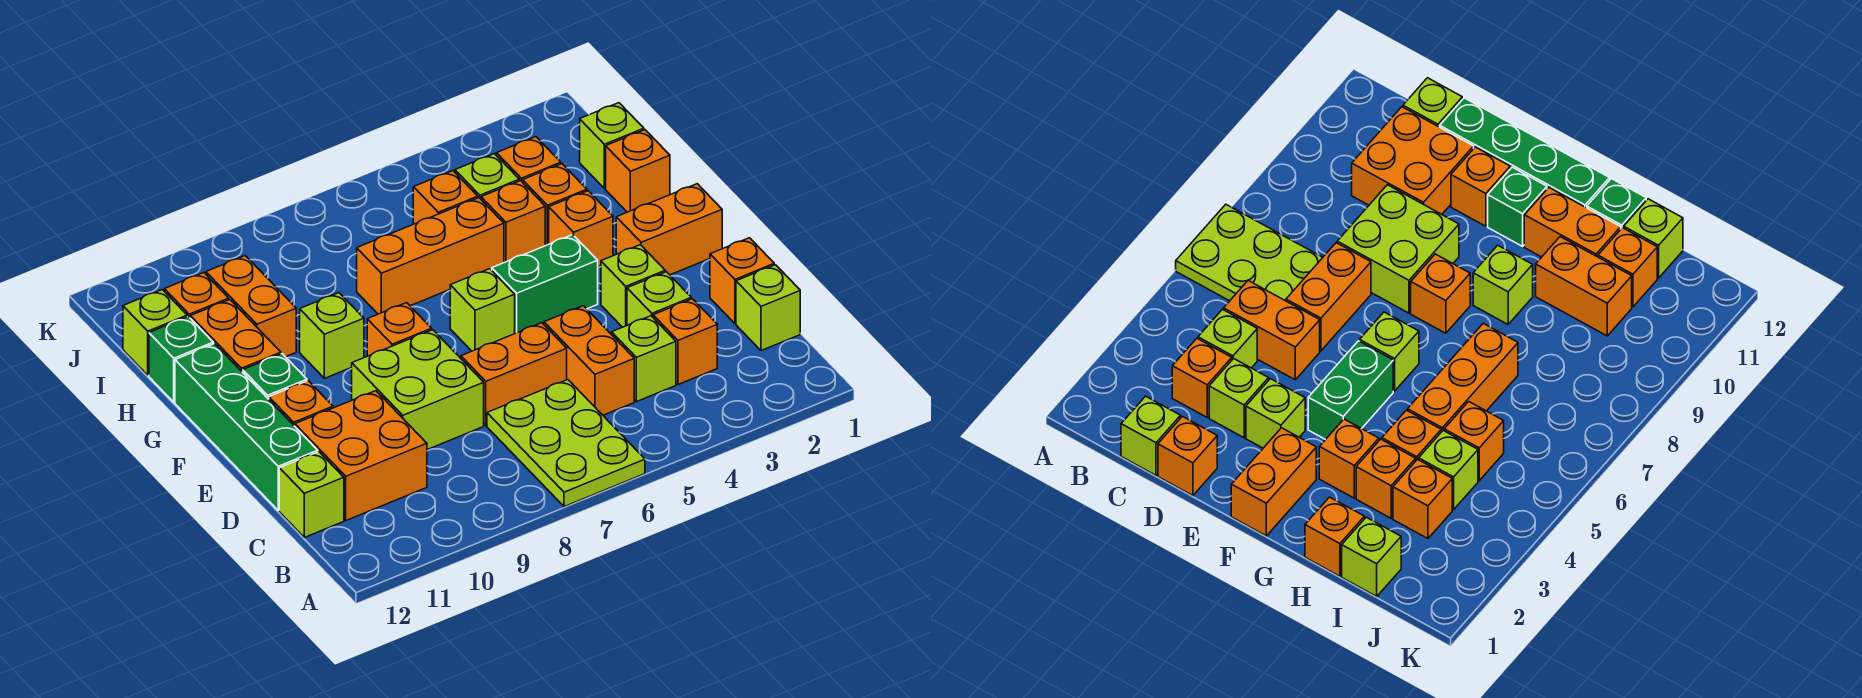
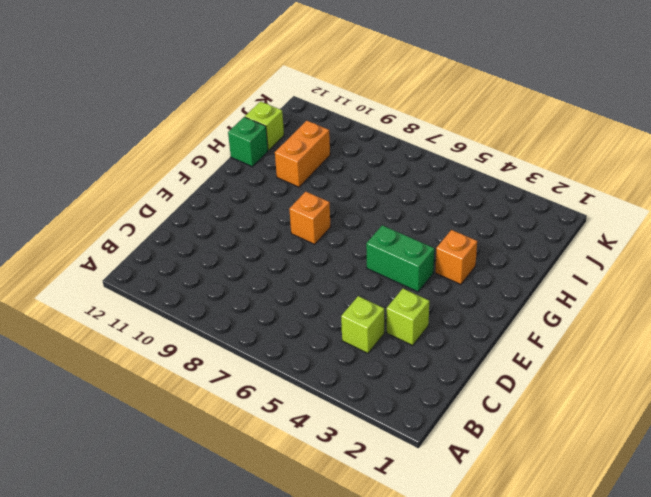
none -> lime 2x3 plate [487,380,645,507]
none -> lime 1x1 brick [736,265,800,351]
none -> orange 1x1 brick [653,299,717,385]
none -> orange 1x2 brick [544,306,634,415]

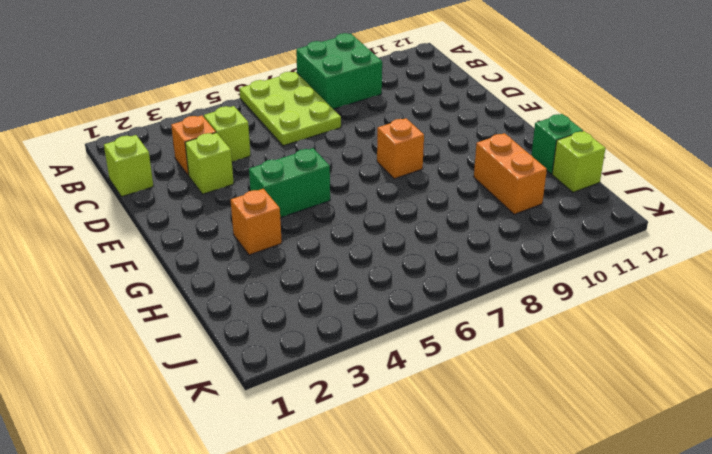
green 2x2 brick [296,33,382,109] -> none
none -> orange 1x2 brick [544,306,634,415]
none -> orange 2x2 brick [295,391,427,520]
none -> lime 1x1 brick [279,452,344,537]
none -> orange 1x1 brick [710,238,774,324]

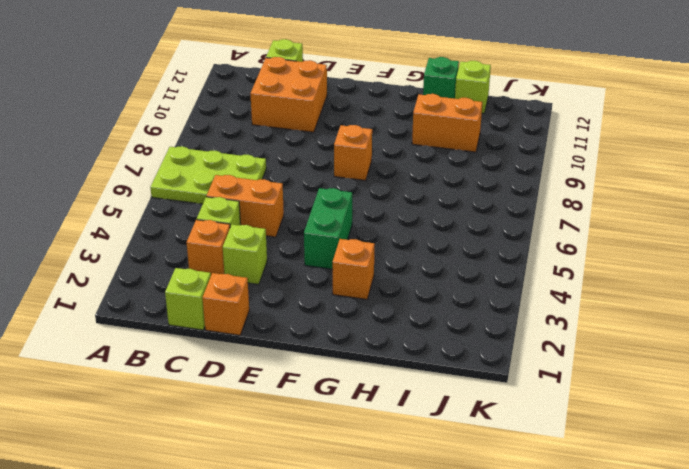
none -> orange 1x2 brick [461,323,567,425]
none -> lime 2x2 brick [352,330,484,450]
none -> green 1x4 brick [175,344,318,510]
none -> lime 1x1 brick [601,245,665,327]

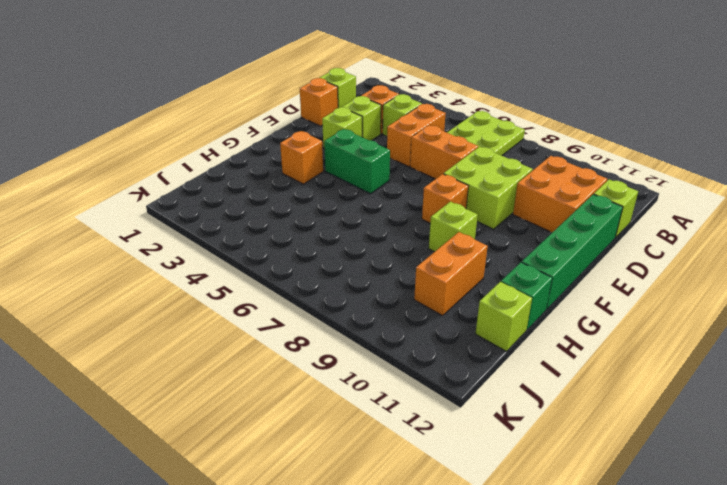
none -> orange 1x1 brick [269,381,333,426]
none -> orange 1x2 brick [616,184,722,275]
none -> lime 1x1 brick [450,269,515,351]
none -> green 1x1 brick [243,354,307,399]

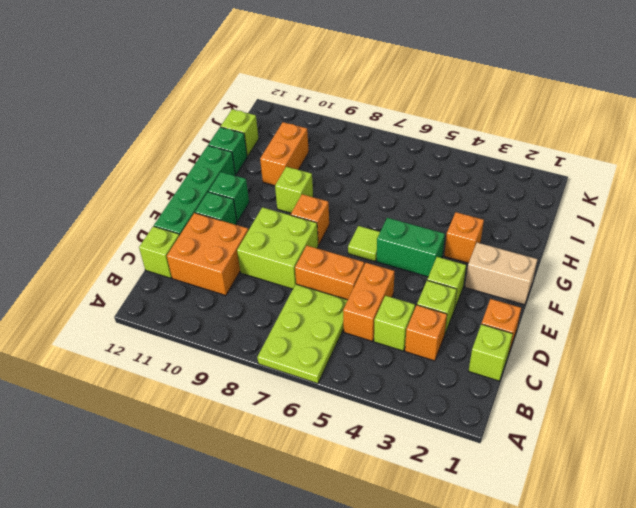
green 1x1 brick [195,192,237,225] -> orange 1x1 brick [269,381,333,426]
tan 1x2 brick [465,242,538,305] -> orange 1x2 brick [616,184,722,275]
lime 1x1 tile [348,226,380,261] -> lime 1x1 brick [450,269,515,351]
none -> orange 1x2 brick [190,300,281,372]
none -> orange 1x1 brick [606,130,670,212]
none -> orange 1x1 brick [523,164,587,246]
none -> orange 1x1 brick [481,181,545,263]

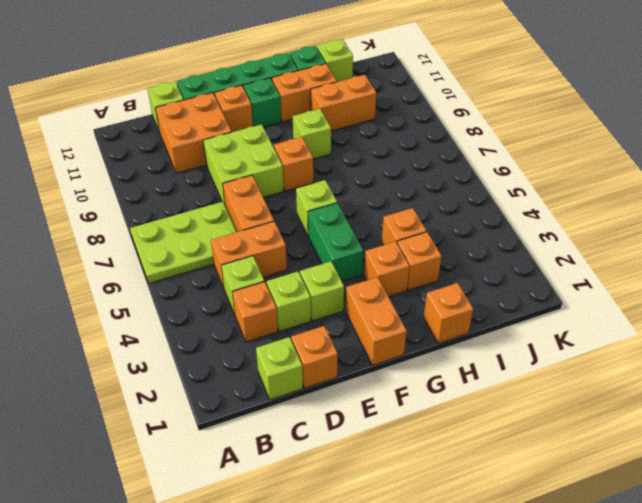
none -> orange 1x3 brick [357,198,504,314]
none -> lime 1x1 brick [580,103,644,188]
none -> orange 1x1 brick [496,137,561,182]
none -> lime 1x1 brick [455,154,519,199]

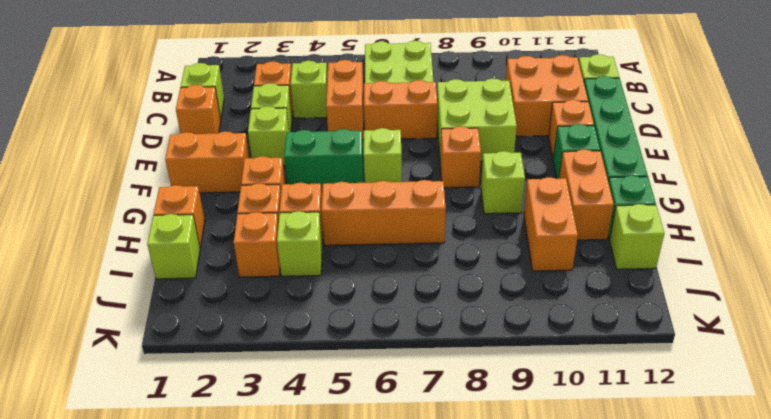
none -> orange 1x1 brick [413,171,478,224]
none -> orange 1x1 brick [164,273,229,317]

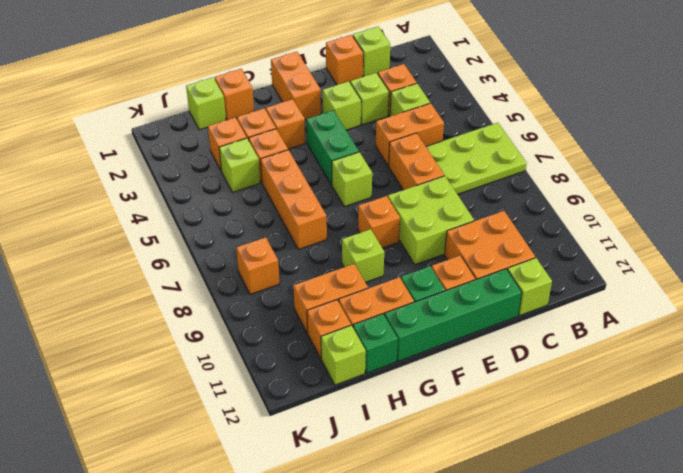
orange 1x1 brick [236,237,279,295] -> orange 1x1 brick moved to [413,171,478,224]

